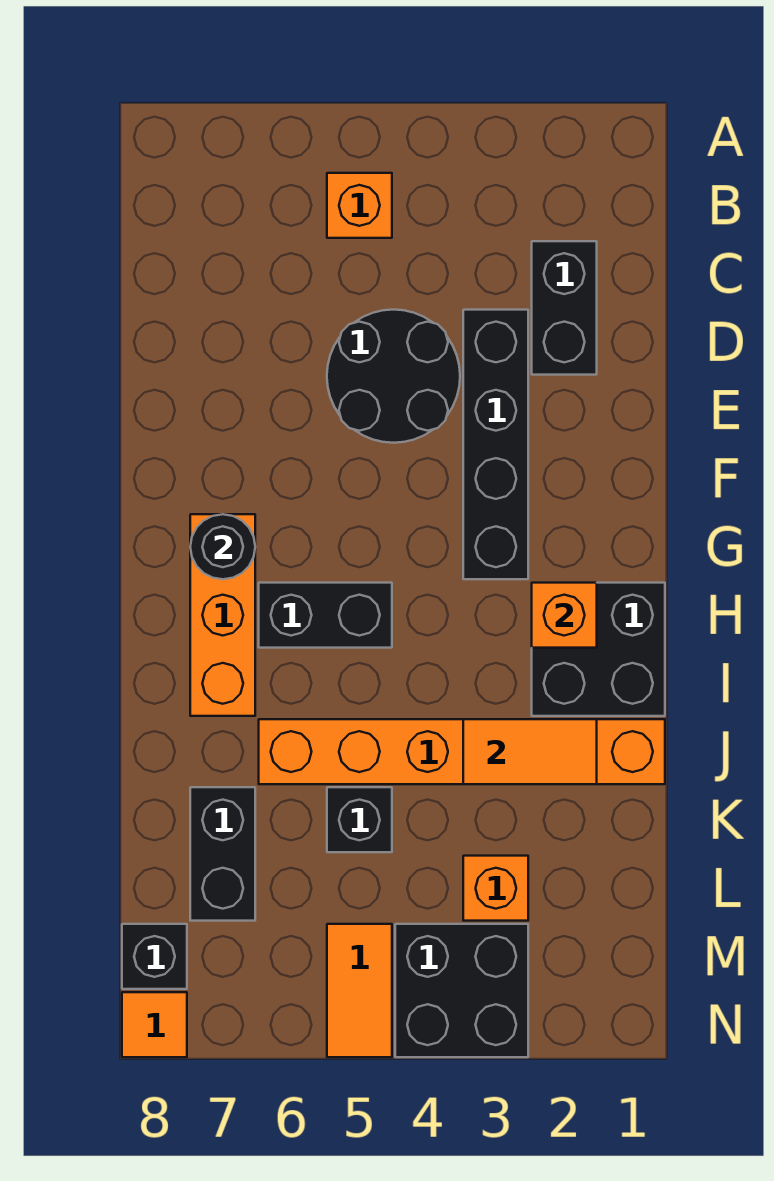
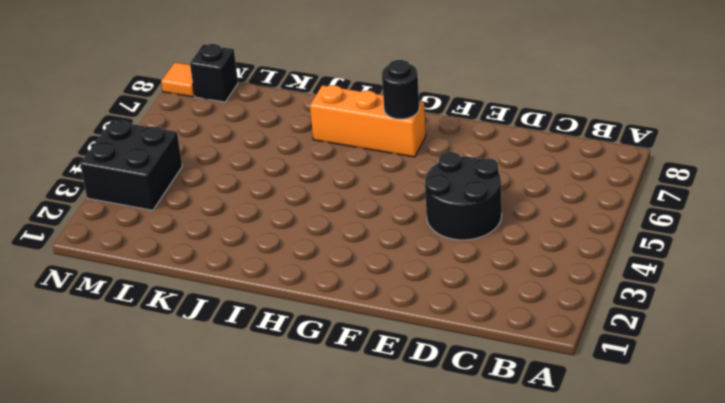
none -> orange 1x1 brick [327,173,392,238]
none -> black 1x2 brick [532,241,597,375]
none -> black 1x4 brick [463,310,528,579]

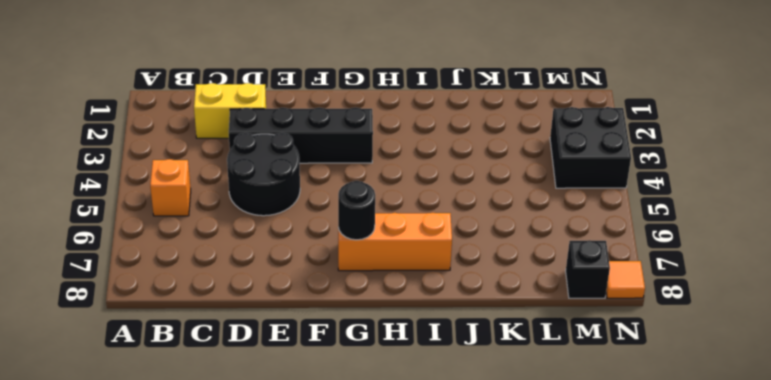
yellow 1x2 brick [194,83,266,138] -> black 1x2 brick [532,241,597,375]
none -> black 2x2 brick [532,583,665,716]
none -> black 1x2 brick [259,583,392,648]
none -> orange 1x6 brick [259,719,665,784]

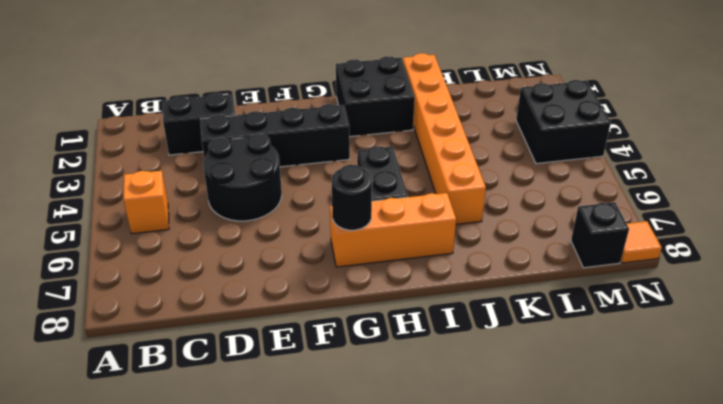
none -> black 1x1 brick [327,787,392,852]
none -> black 1x2 brick [190,787,255,921]
none -> orange 1x1 brick [463,856,528,921]

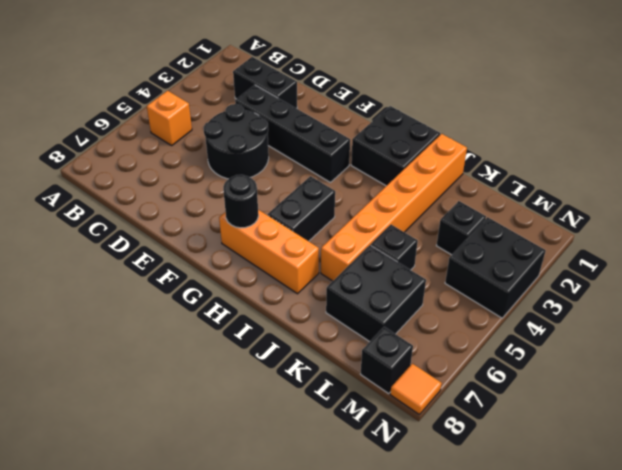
black 2x2 brick [326,245,426,342] -> black 1x2 brick [190,787,255,921]
black 1x1 brick [436,201,486,255] -> orange 1x1 brick [463,856,528,921]
none -> orange 1x2 tile [327,924,392,1057]
none -> orange 1x1 brick [532,583,597,648]
none -> orange 1x2 tile [463,719,597,784]

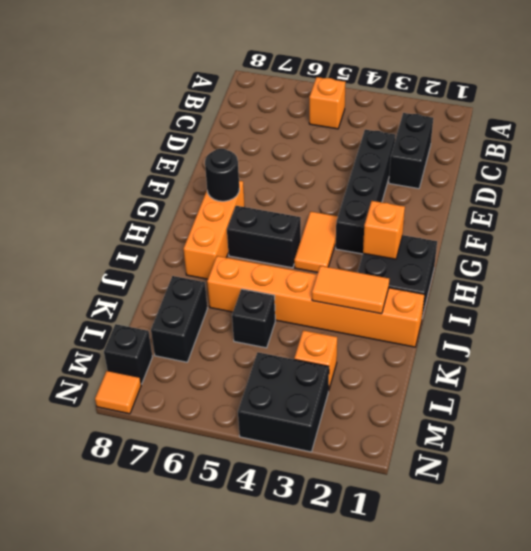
orange 1x2 tile [294,211,338,272] -> orange 1x2 tile moved to [327,924,392,1057]
none -> black 2x2 round brick [327,310,460,443]

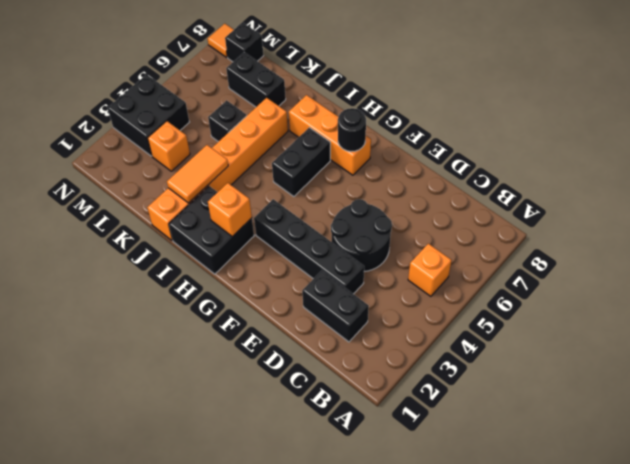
none -> orange 1x2 tile [327,924,392,1057]

